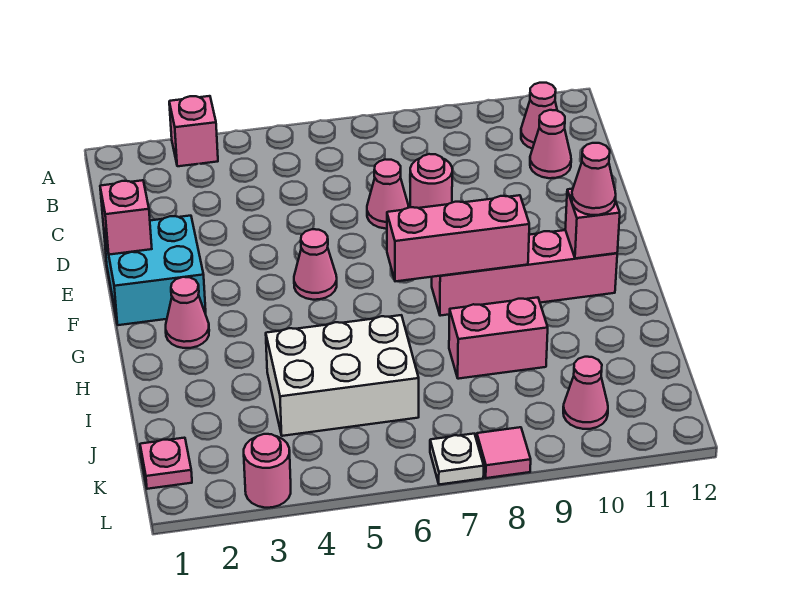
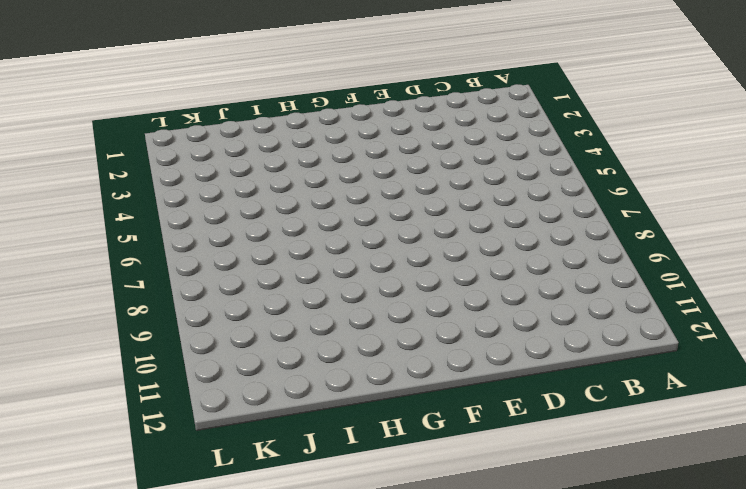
none -> pink 1x1 brick [169,96,218,166]
none -> pink 1x1 cone [521,83,557,149]
none -> pink 1x1 cone [530,110,571,178]

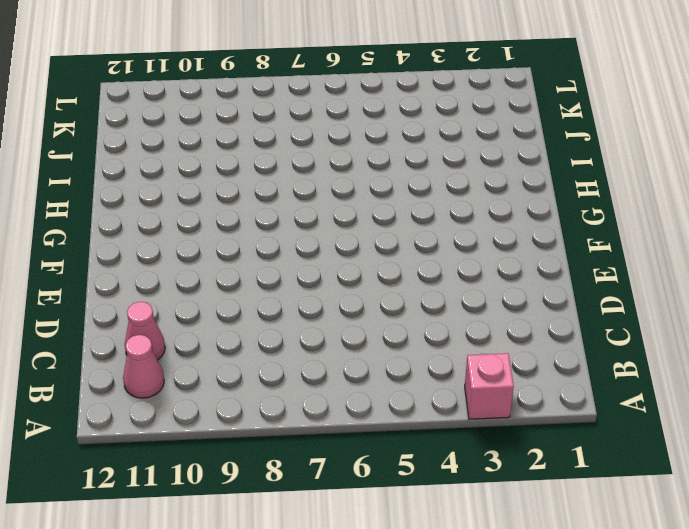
none -> pink 1x1 cone [367,159,409,229]
none -> pink 1x1 round brick [410,154,452,208]
none -> cyan 2x2 brick [104,216,206,325]

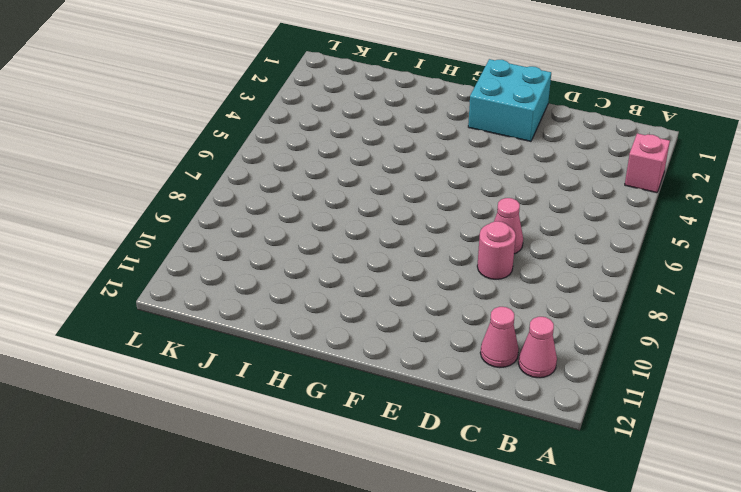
none -> pink 1x1 cone [294,229,337,300]
none -> pink 1x1 cone [166,277,209,348]
none -> pink 1x4 brick [432,230,617,316]

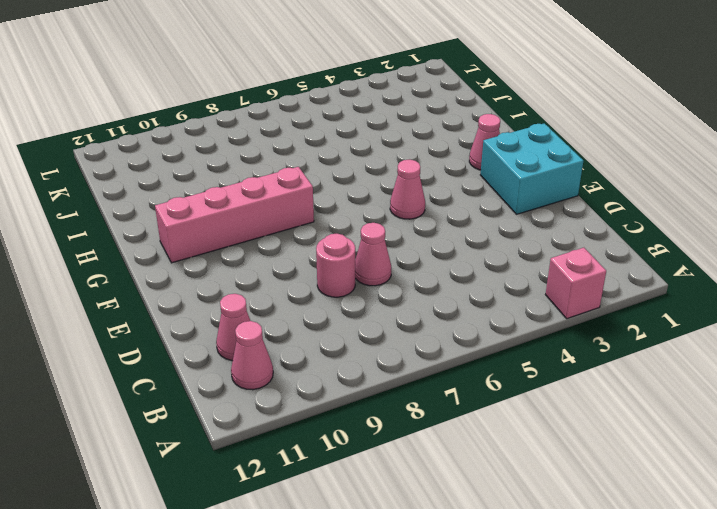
none -> white 2x3 brick [266,315,419,436]
none -> pink 1x2 brick [449,297,548,379]
none -> pink 1x1 plate [140,438,192,489]

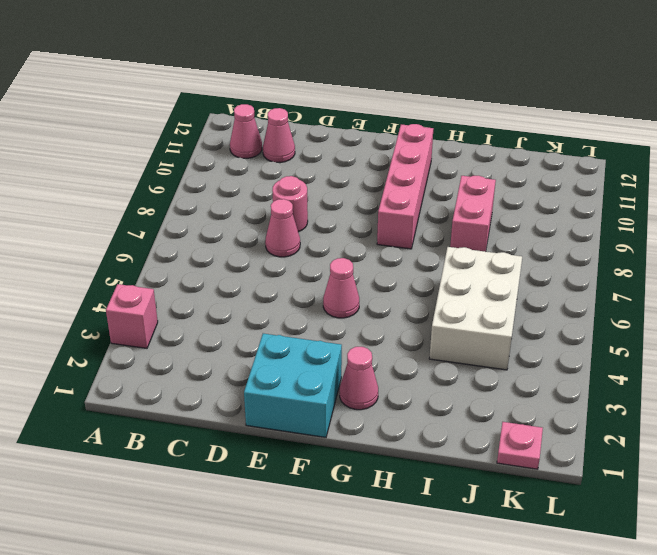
none -> pink 1x1 cone [563,357,608,429]
none -> pink 1x1 round brick [244,434,291,508]
none -> white 1x1 plate [430,434,484,485]

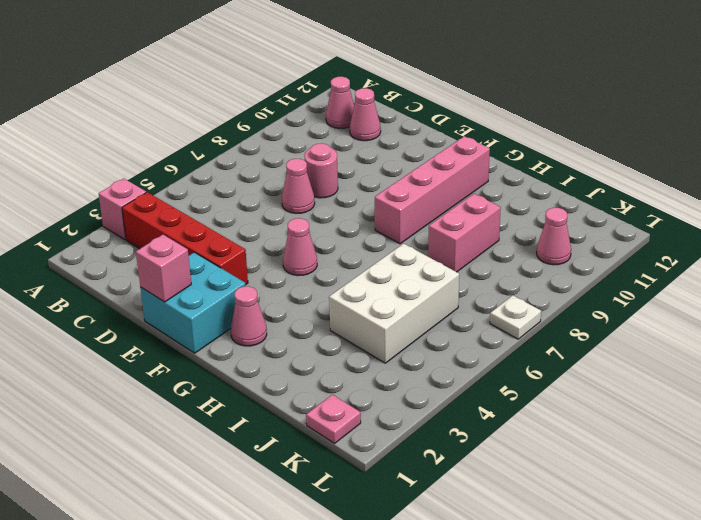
red 1x4 brick [122,192,248,285] -> none
none -> pink 1x1 round brick [244,434,291,508]
none -> pink 1x1 tile [477,427,531,478]
none -> pink 1x3 brick [387,195,529,281]

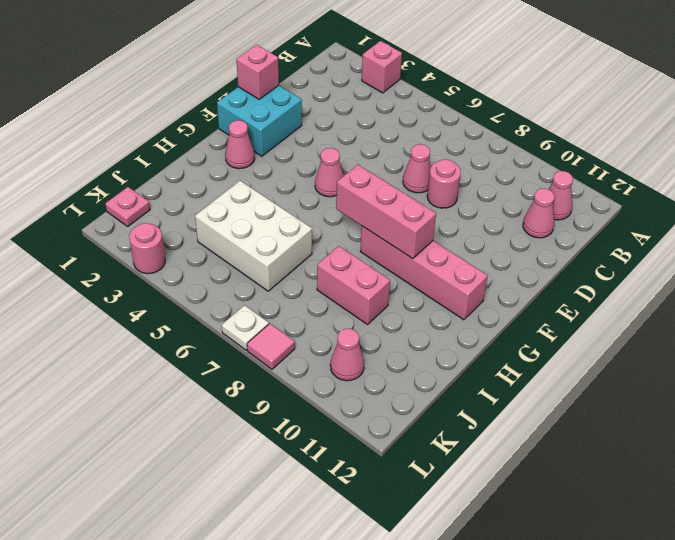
none -> pink 1x1 brick [565,189,620,258]
none -> pink 1x1 cone [572,143,616,215]

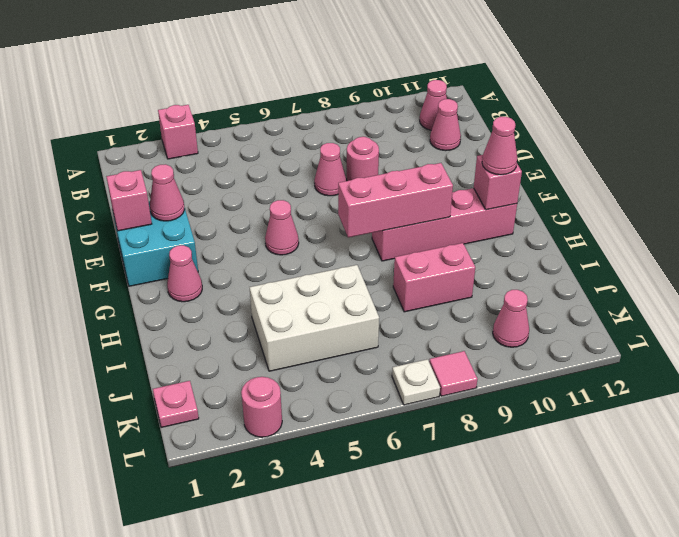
pink 1x1 cone [150,164,185,221] -> none

